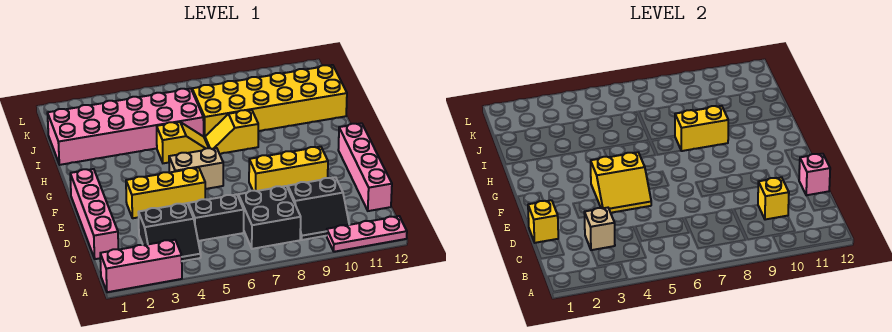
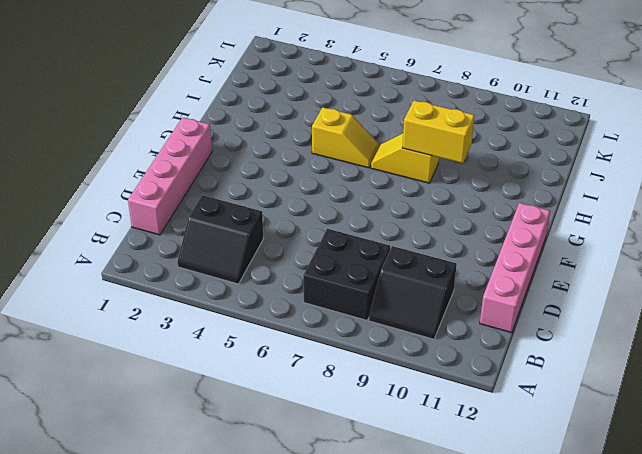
none -> pink 1x3 brick [100,240,182,292]
none -> pink 1x3 plate [327,216,407,252]
none -> black 1x2 brick [189,195,244,241]

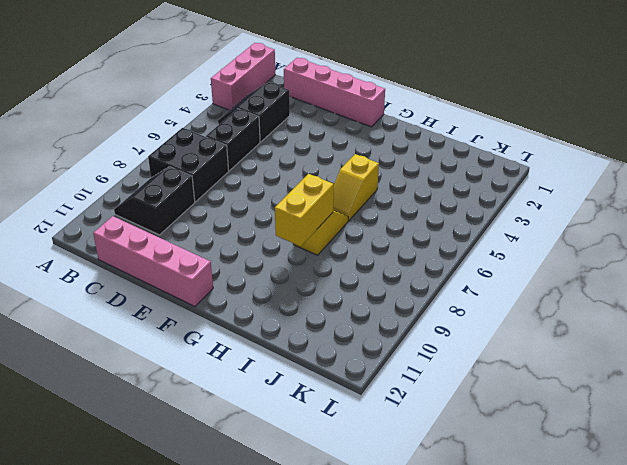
none -> pink 1x3 plate [327,216,407,252]
none -> yellow 1x3 brick [126,168,205,218]
none -> yellow 1x3 brick [249,147,328,191]

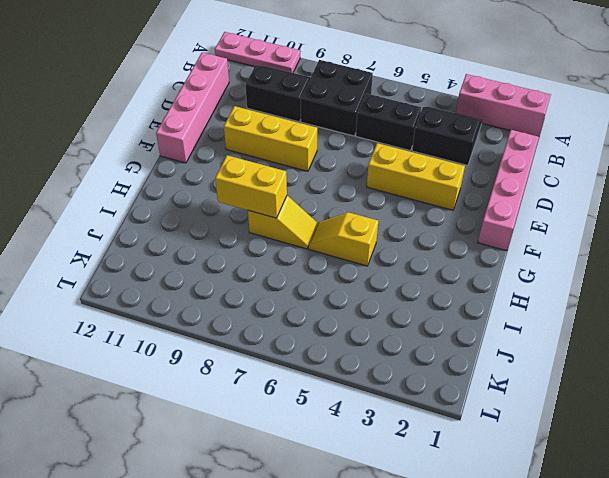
none -> tan 1x2 brick [169,148,223,189]
none -> pink 2x6 brick [47,89,204,165]
none -> yellow 2x6 brick [192,65,347,138]

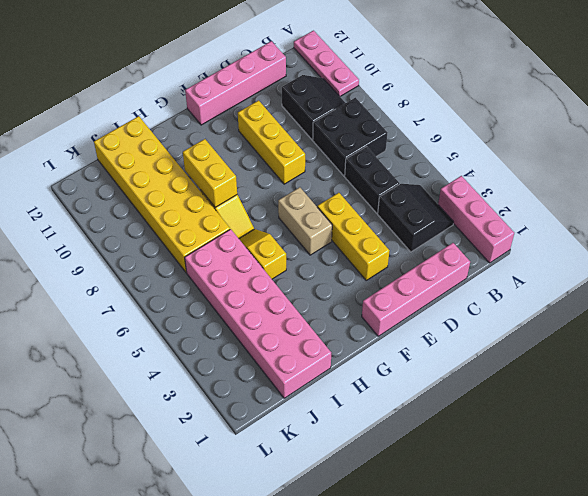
none -> tan 1x1 brick [584,208,615,250]
none -> yellow 1x1 brick [758,177,789,220]
none -> yellow 1x1 brick [528,200,558,243]

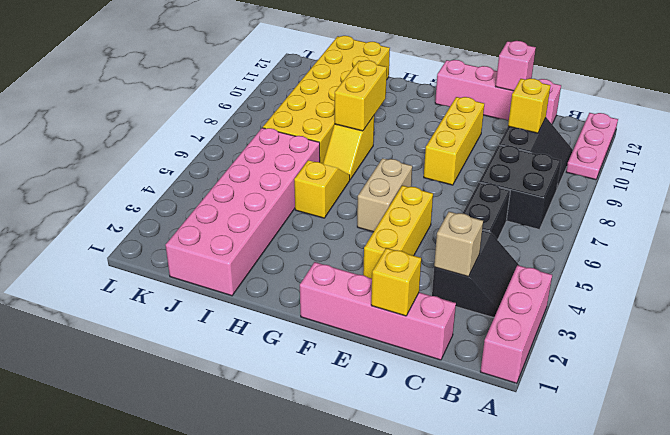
none -> yellow 2x2 slope [591,152,651,213]

